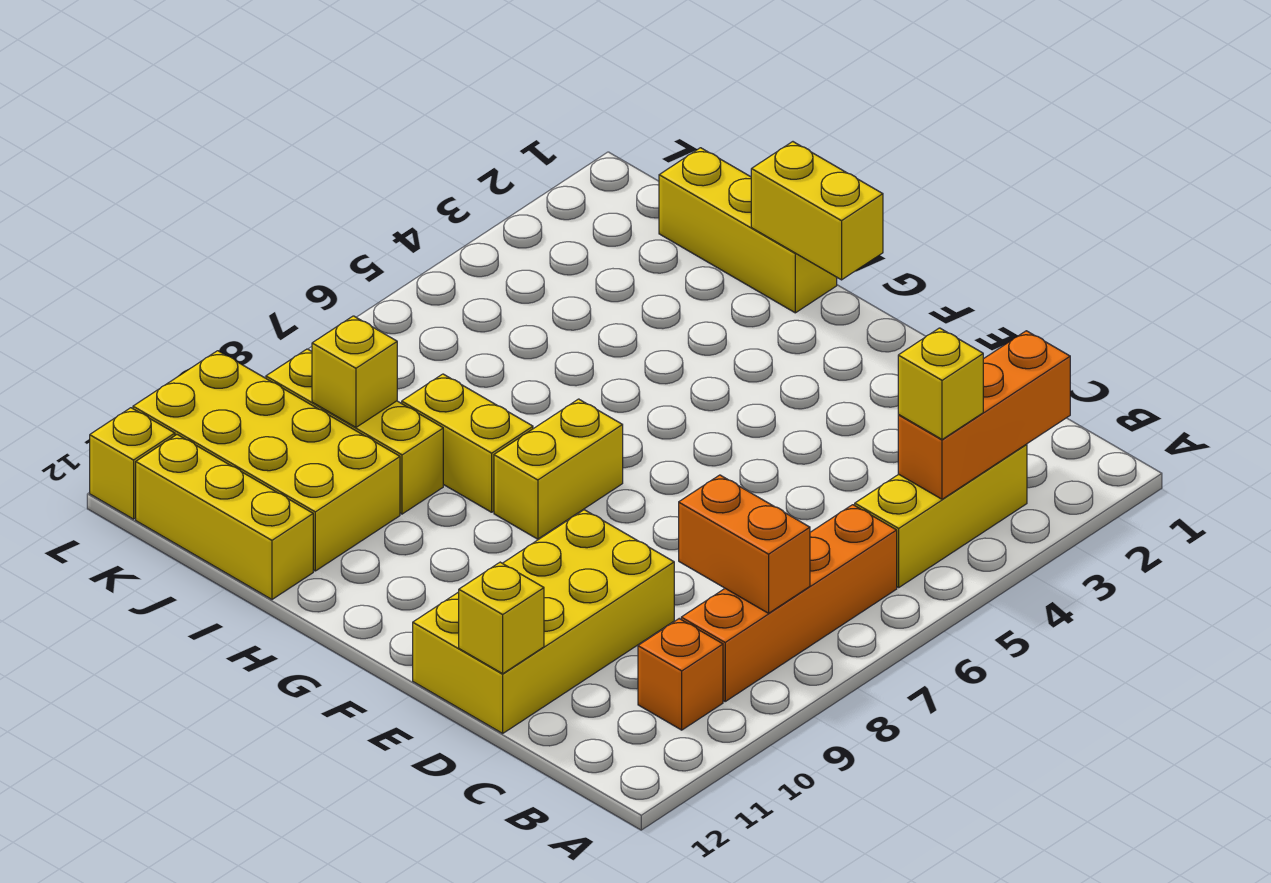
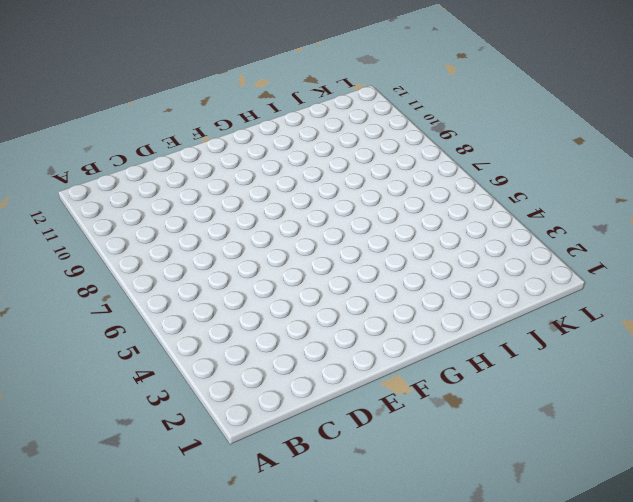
none -> yellow 1x3 brick [855,444,1027,587]
none -> orange 1x4 brick [681,505,897,701]
none -> orange 1x1 brick [638,619,723,730]

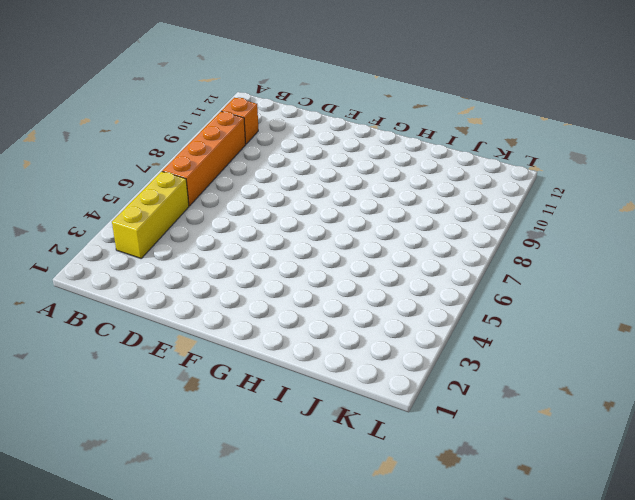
none -> yellow 2x4 brick [413,510,674,733]
none -> yellow 1x2 brick [494,399,623,539]
none -> yellow 1x3 brick [659,148,837,313]

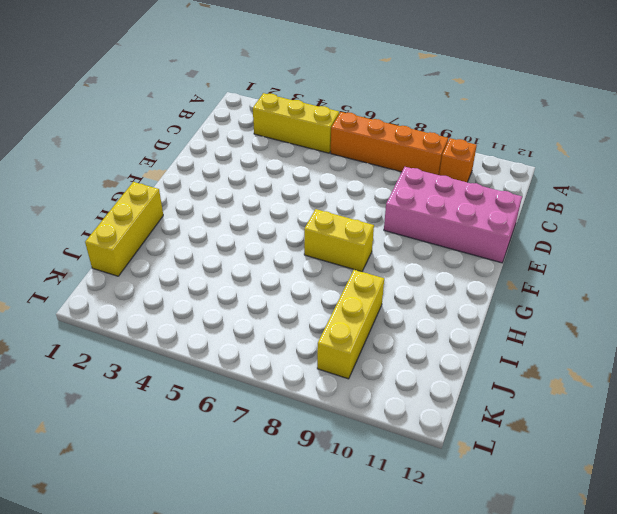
pink 2x4 brick [384,167,522,263] -> yellow 2x4 brick [413,510,674,733]
none -> yellow 1x2 brick [402,374,533,512]
none -> yellow 2x4 brick [133,351,400,571]
none -> yellow 1x3 brick [136,435,313,599]

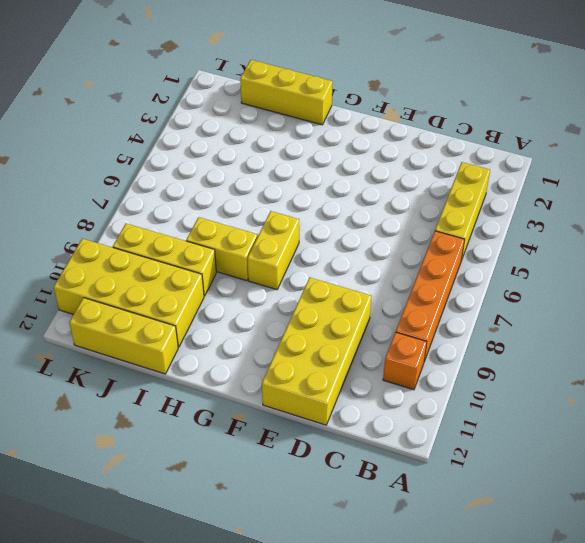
none -> yellow 1x1 brick [90,408,175,519]
none -> orange 1x3 brick [898,331,1070,499]
none -> orange 1x2 brick [679,475,810,613]

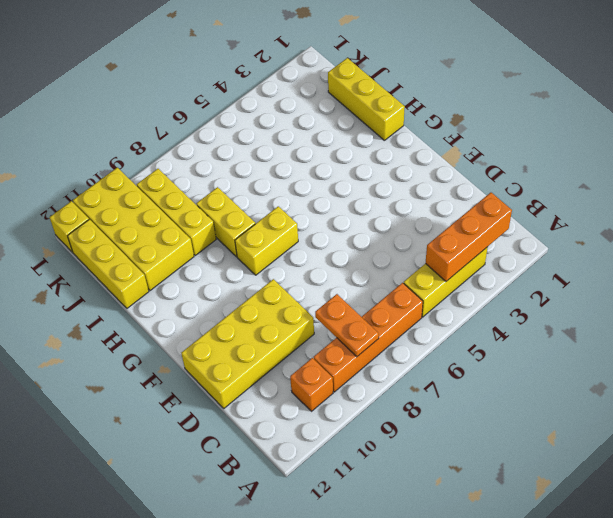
orange 1x2 plate [315,294,379,357] -> orange 1x2 brick [679,475,810,613]
none -> yellow 1x1 brick [459,562,544,674]
none -> yellow 1x2 brick [751,142,883,280]
none -> yellow 1x1 brick [312,316,397,427]

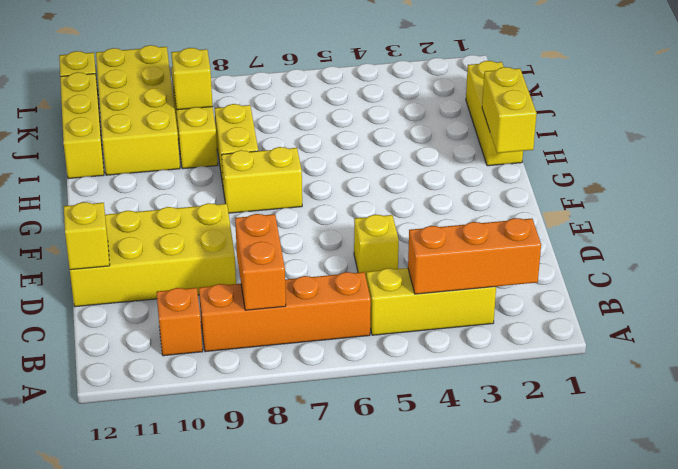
yellow 1x1 brick [354,215,399,276] -> yellow 1x1 brick moved to [898,328,983,439]

